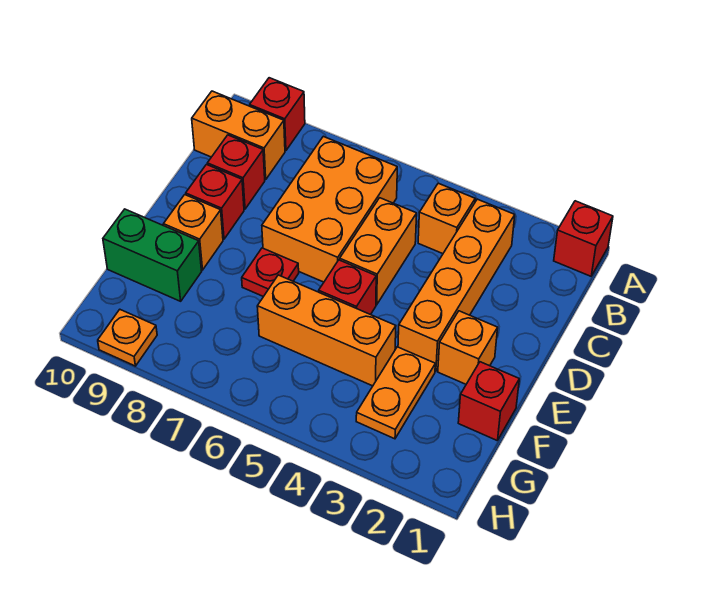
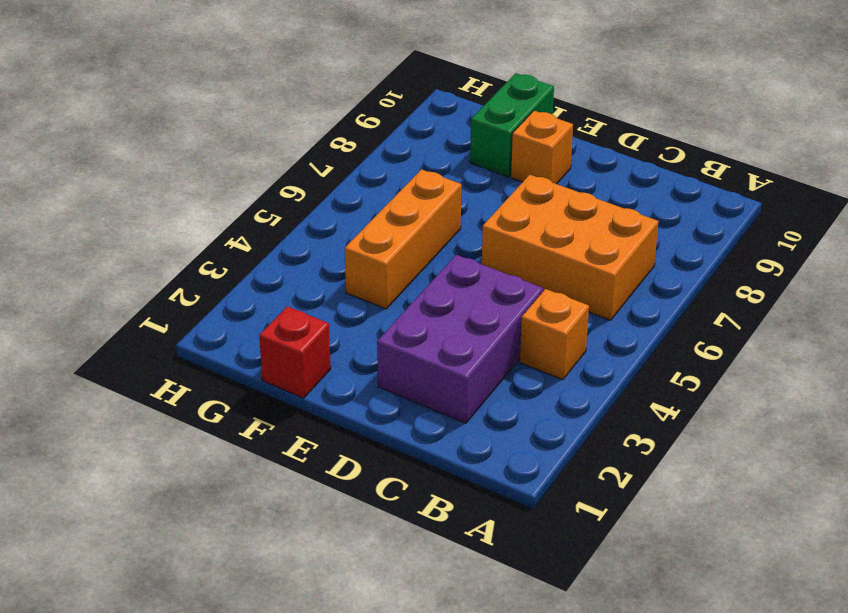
purple 2x3 brick [377,255,543,423] -> orange 1x4 brick [398,199,515,371]
none -> red 1x1 brick [554,201,613,276]
none -> red 1x1 brick [250,78,305,151]
none -> orange 1x2 brick [192,91,285,180]

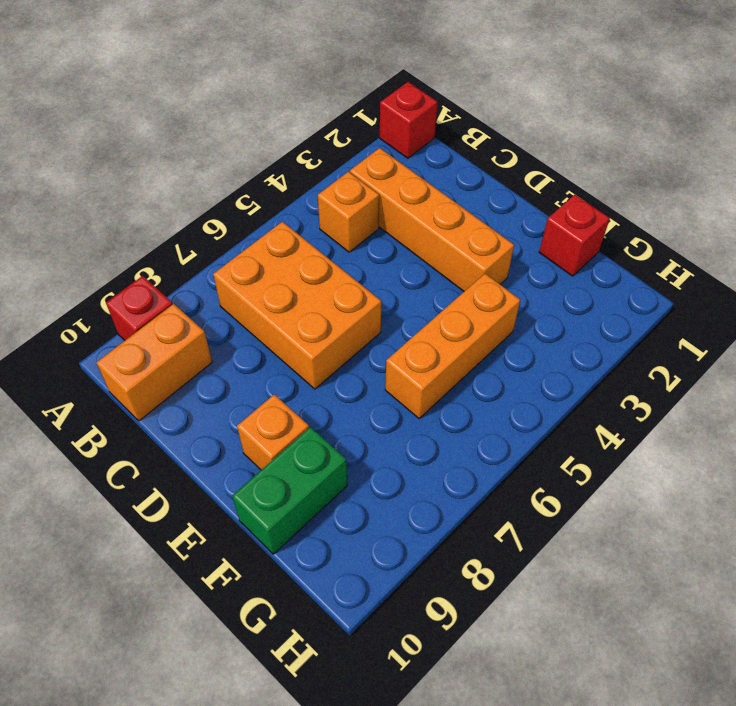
none -> orange 1x2 brick [340,198,417,305]
none -> red 1x1 brick [207,135,265,209]
none -> red 1x1 brick [186,165,244,239]

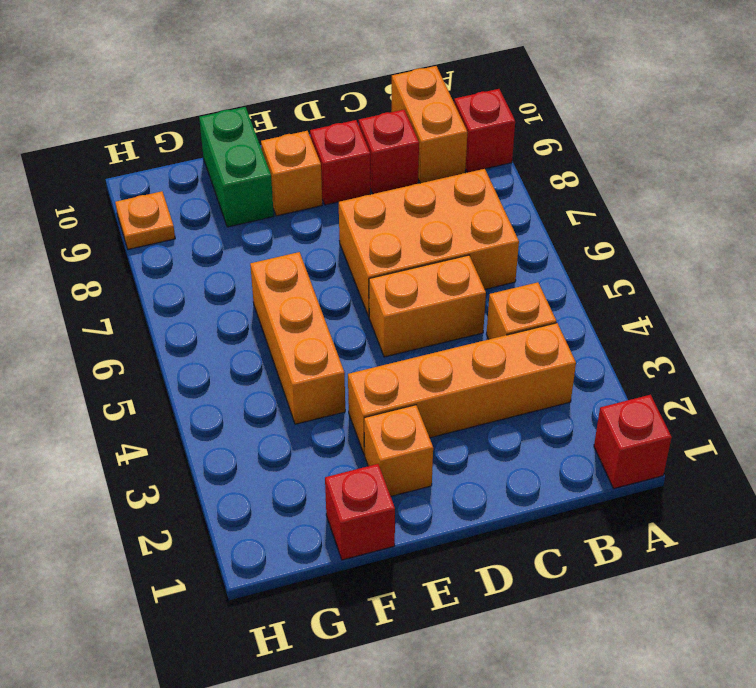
none -> red 1x1 brick [319,260,376,315]
none -> red 1x1 plate [242,248,299,297]
none -> orange 1x2 plate [356,347,435,439]

